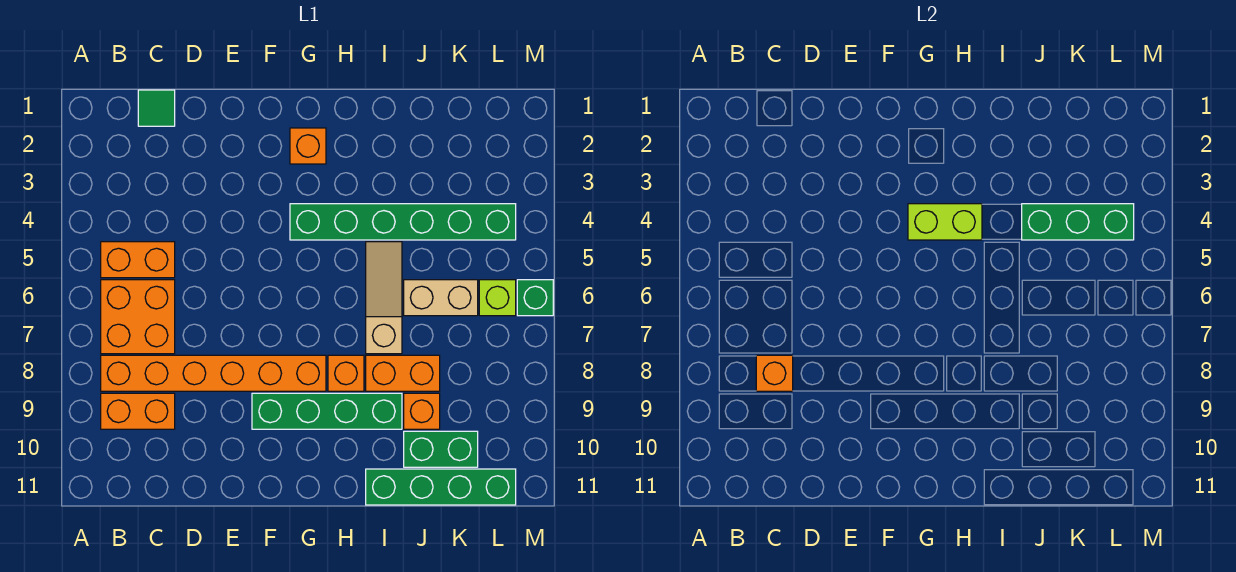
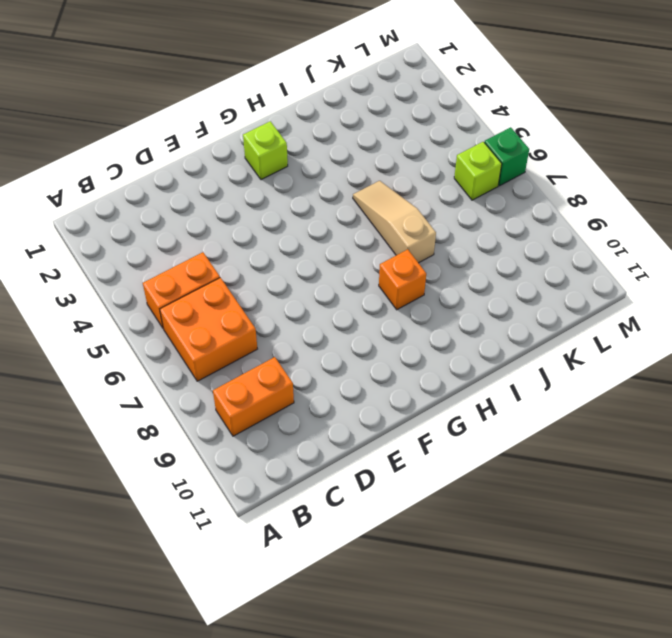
lime 1x1 brick [243,121,288,180] -> orange 1x1 brick [290,128,326,164]
none -> orange 1x6 brick [101,355,326,391]
none -> green 1x1 tile [138,90,175,126]
none -> green 1x4 brick [252,393,402,429]

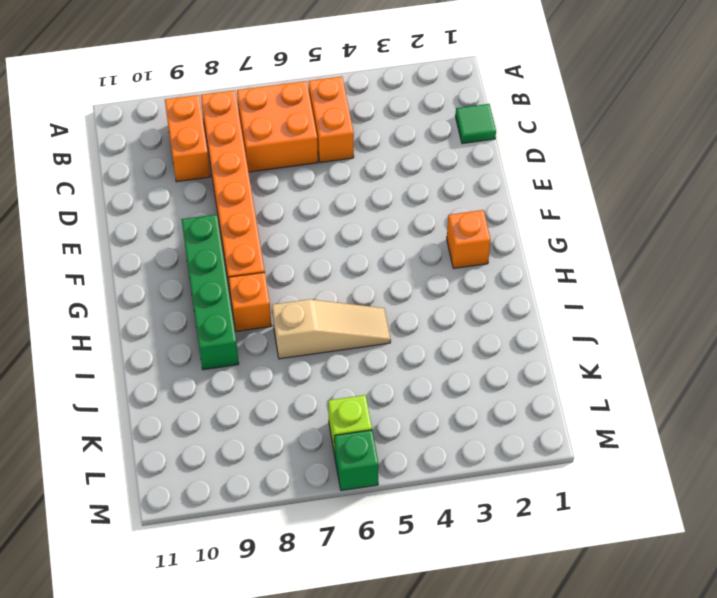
none -> green 1x6 brick [290,204,516,240]
none -> orange 1x2 brick [366,355,440,391]
none -> green 1x4 brick [366,469,516,505]

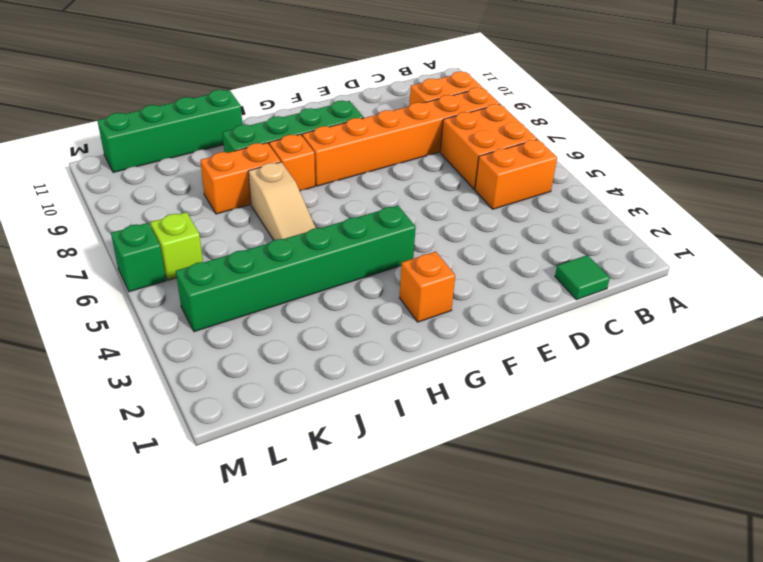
none -> tan 1x2 brick [404,280,478,316]
none -> orange 1x1 brick [404,393,440,429]
none -> green 1x2 brick [404,431,478,467]

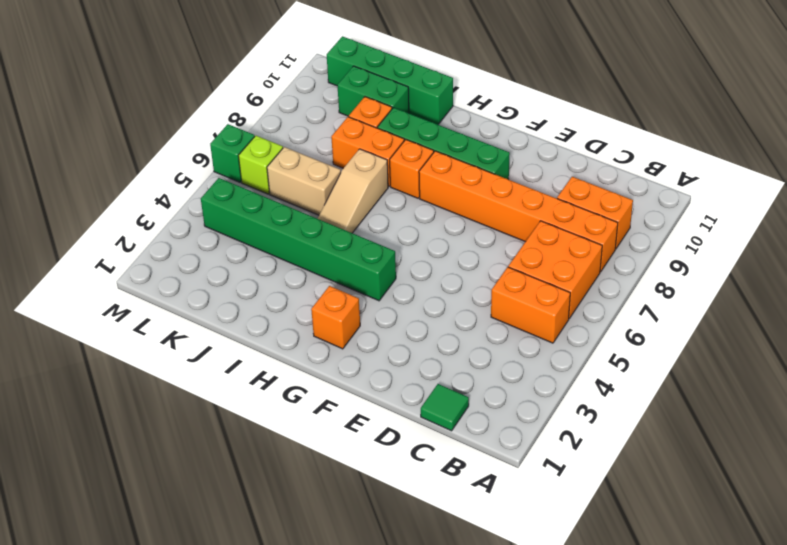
none -> orange 1x1 brick [756,355,793,391]
none -> lime 1x2 brick [908,204,982,240]
none -> green 1x3 brick [1022,204,1134,240]

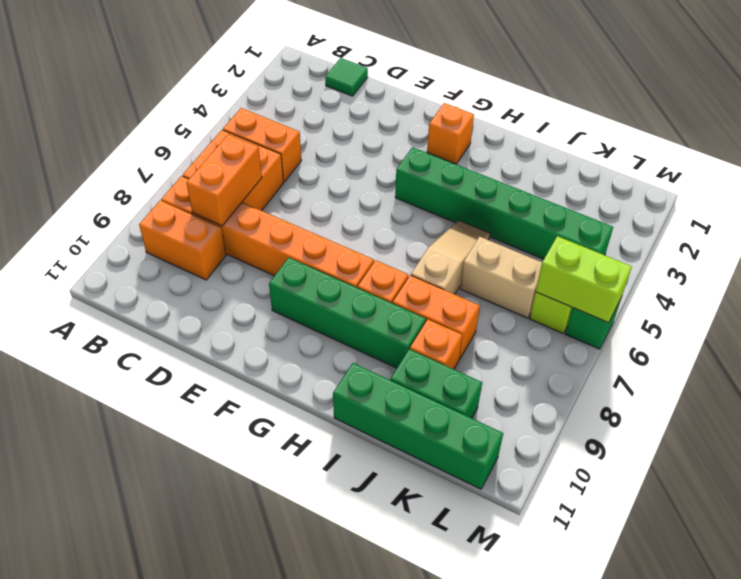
orange 1x2 brick [187,134,262,226] -> orange 1x1 brick [756,355,793,391]
lime 1x2 brick [536,236,632,323] -> lime 1x2 brick moved to [908,204,982,240]
none -> green 1x3 brick [1022,204,1134,240]

